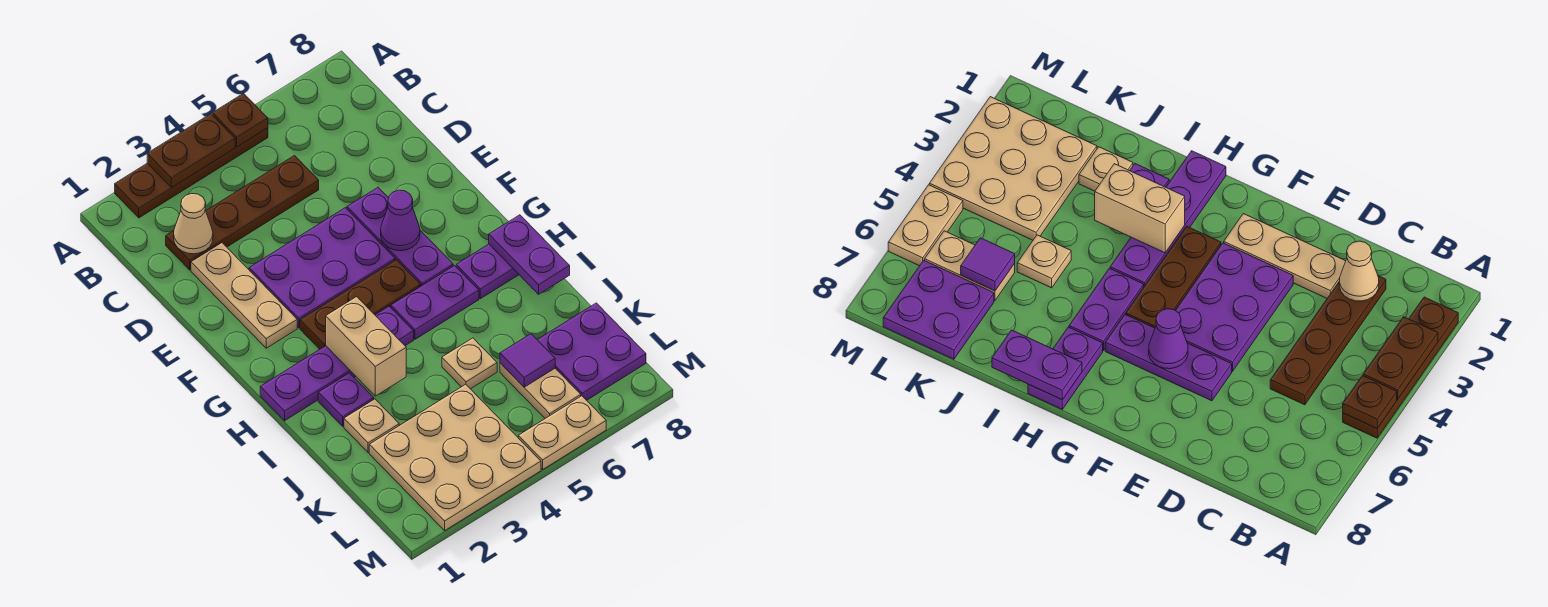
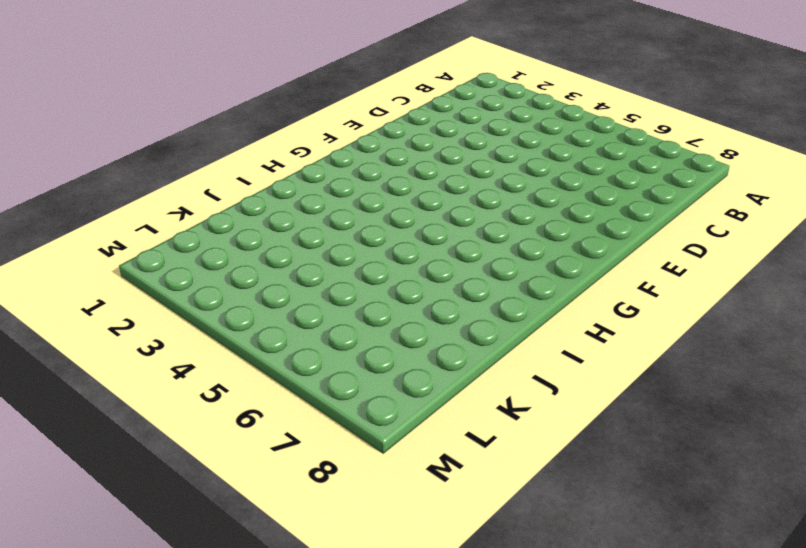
none -> brown 1x4 plate [115,128,268,218]
none -> brown 1x4 plate [166,156,319,270]
none -> tan 1x3 plate [191,243,297,348]

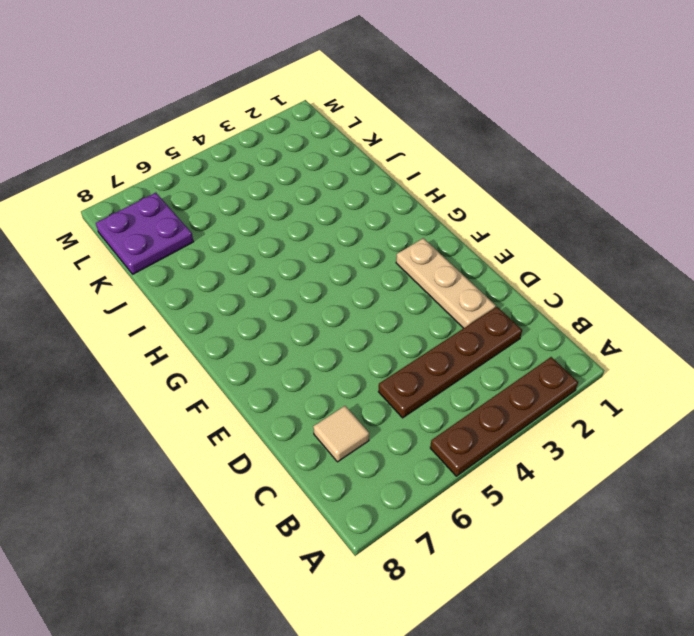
tan 1x1 tile [313,406,369,462] -> none
none -> purple 2x3 plate [249,208,395,328]
none -> purple 1x3 plate [347,188,453,286]
none -> brown 1x3 plate [300,260,421,349]

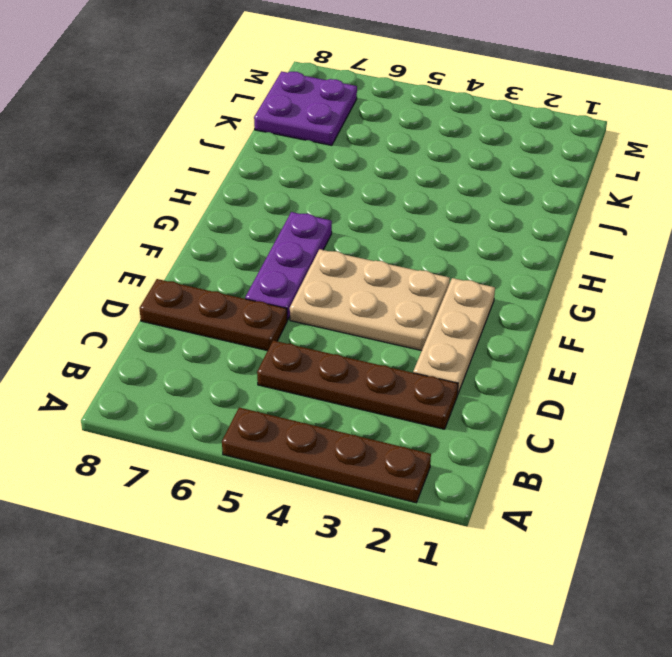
brown 1x3 plate [139,279,287,351] -> brown 1x3 plate moved to [300,260,421,349]
tan 2x3 plate [290,249,450,351] -> purple 2x3 plate [249,208,395,328]
none -> purple 1x4 plate [260,306,414,421]
none -> purple 1x2 plate [391,266,479,339]
none -> purple 1x2 plate [456,244,519,299]

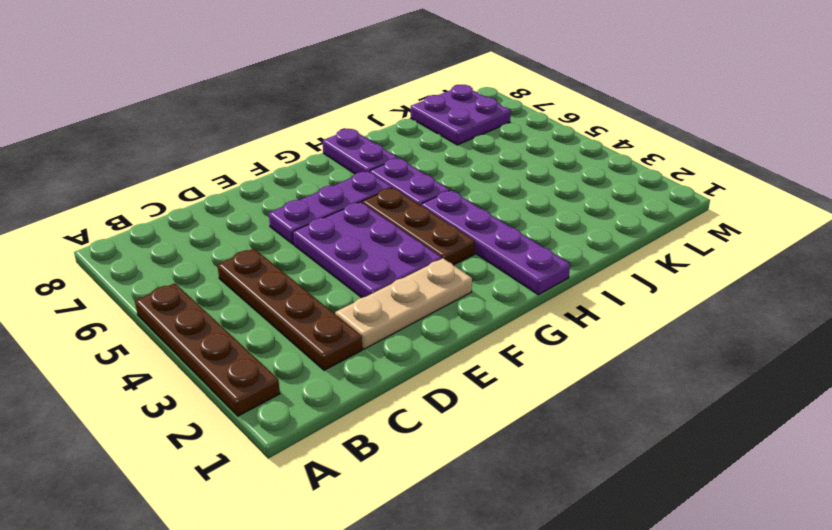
none -> purple 1x1 plate [318,373,374,426]
none -> tan 1x1 plate [344,399,399,453]
none -> tan 1x1 plate [442,338,497,389]

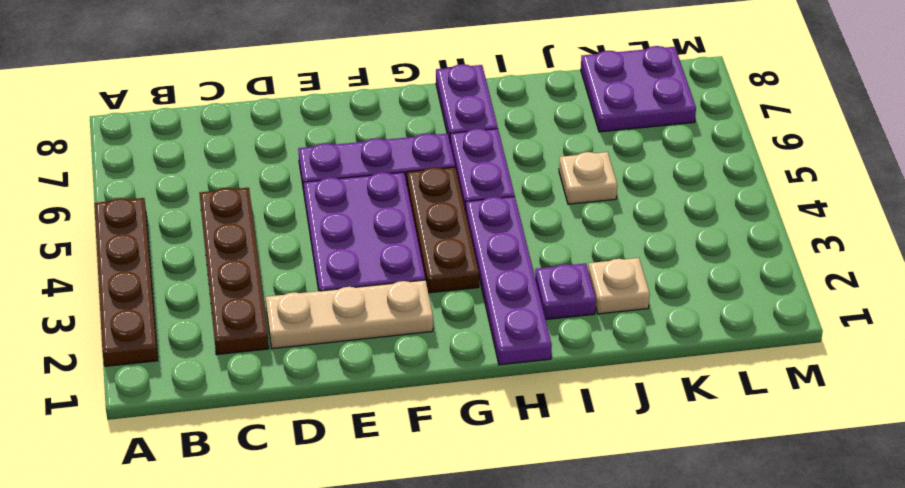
none -> tan 3x3 plate [369,384,541,530]
none -> tan 1x2 plate [500,363,581,418]
none -> tan 1x2 plate [518,396,606,469]

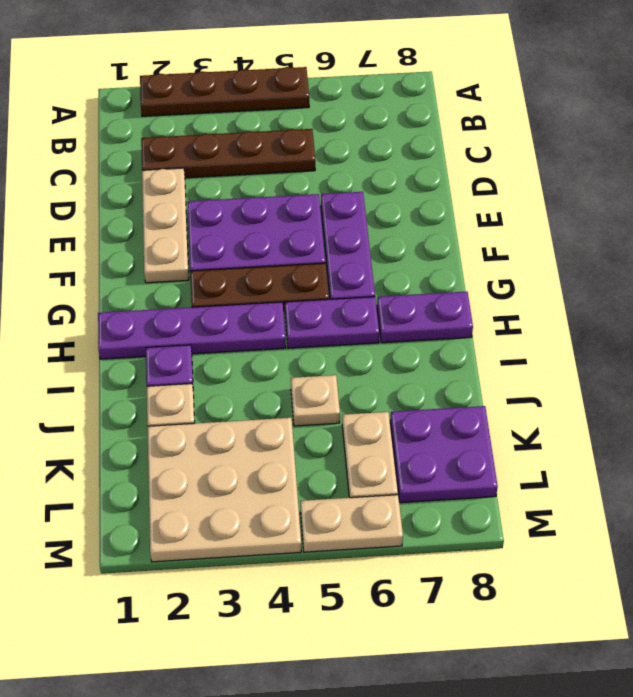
none -> brown 1x2 plate [147,114,235,188]
none -> brown 1x1 plate [213,94,268,147]
none -> tan 1x1 cone [174,193,213,254]

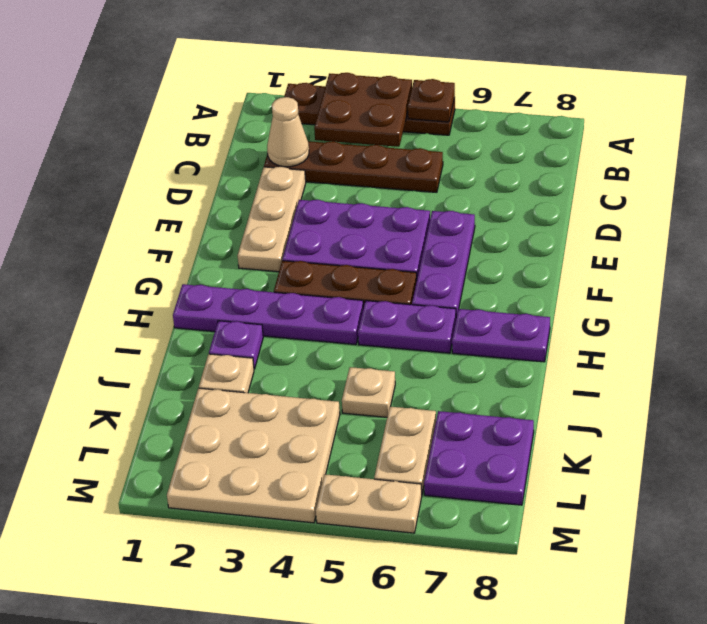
brown 2x2 plate [314,73,412,147] -> brown 1x2 plate [147,114,235,188]
none -> purple 1x1 cone [381,190,420,251]
none -> tan 1x2 brick [326,297,406,396]
none -> purple 1x2 plate [489,215,570,294]

